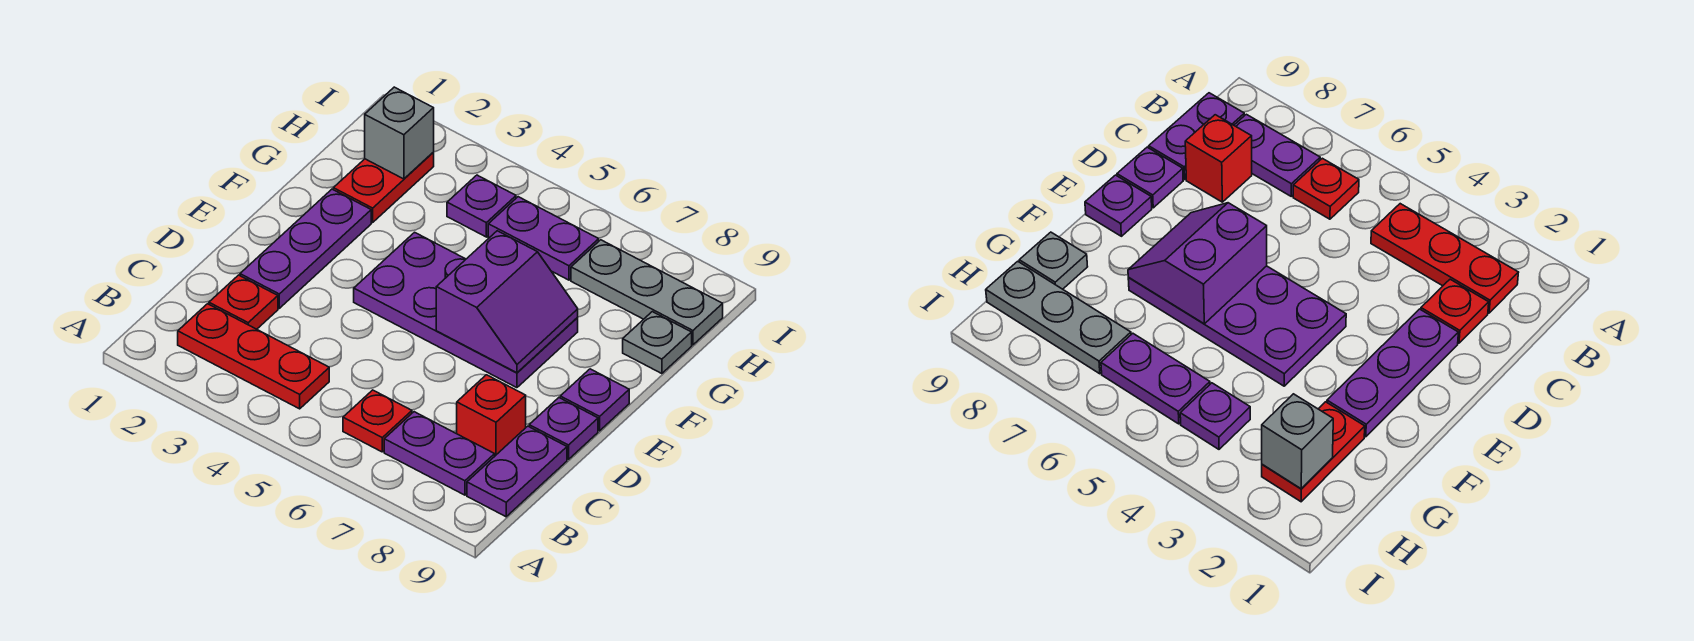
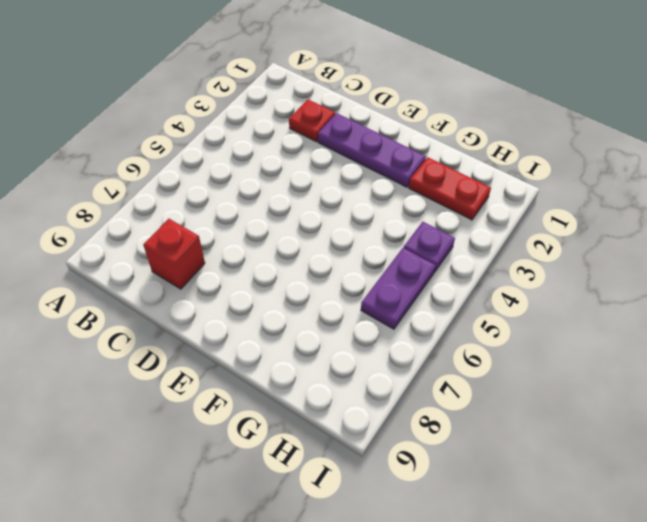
none -> red 1x3 plate [178,304,329,409]
none -> red 1x1 plate [343,390,412,452]
none -> purple 1x2 plate [384,412,495,495]

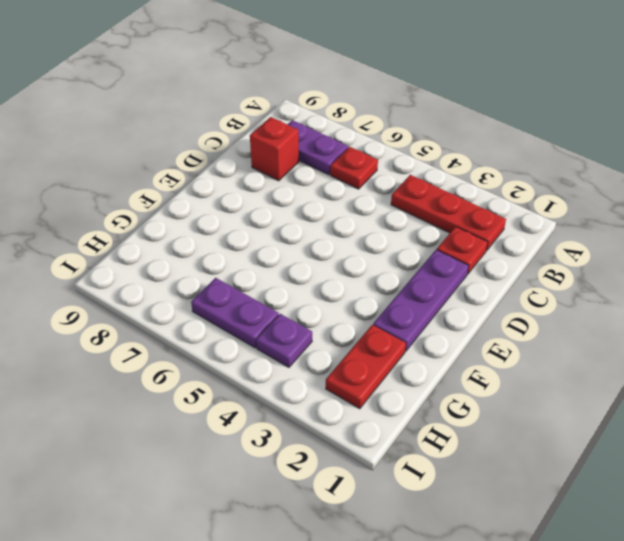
none -> purple 1x2 plate [467,426,567,517]
none -> purple 1x1 plate [529,398,598,459]
none -> purple 2x4 plate [354,232,578,388]

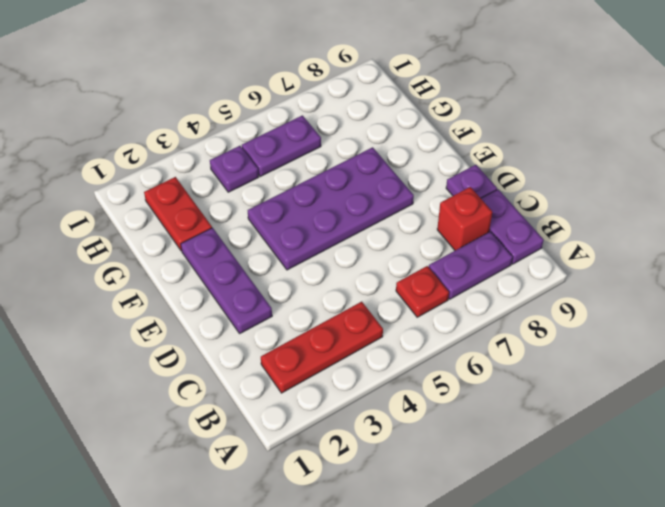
none -> red 1x1 plate [209,275,278,329]
none -> purple 1x1 plate [560,369,629,431]
none -> grey 1x1 plate [623,312,692,374]

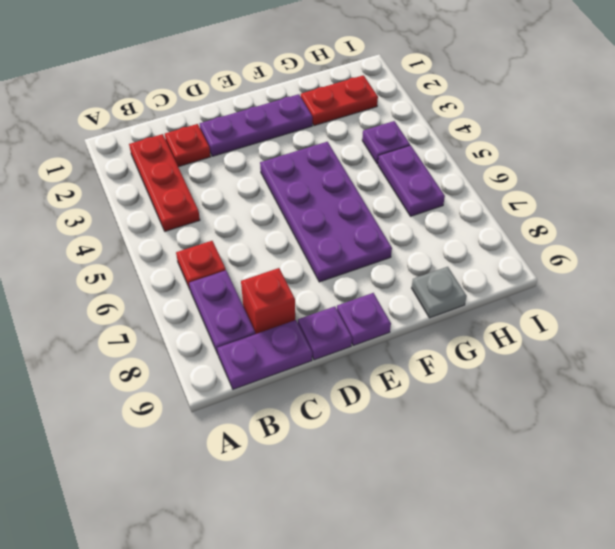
none -> grey 1x3 plate [571,240,723,345]
none -> purple 2x2 slope [436,231,578,373]
none -> grey 1x1 brick [365,87,434,179]

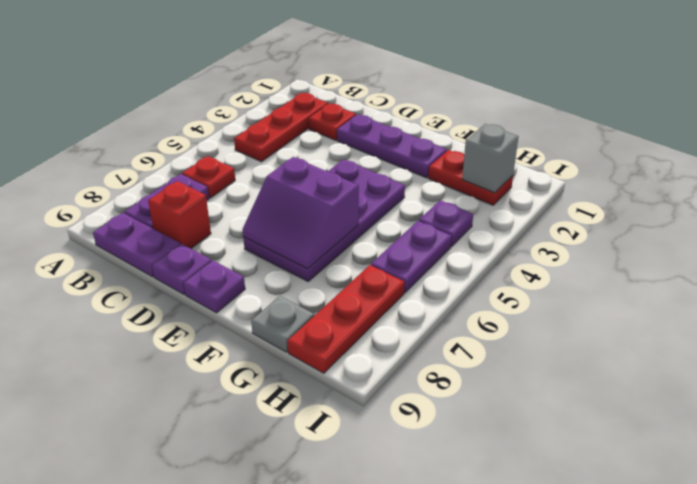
red 1x3 plate [287,265,404,373] -> grey 1x3 plate [571,240,723,345]

